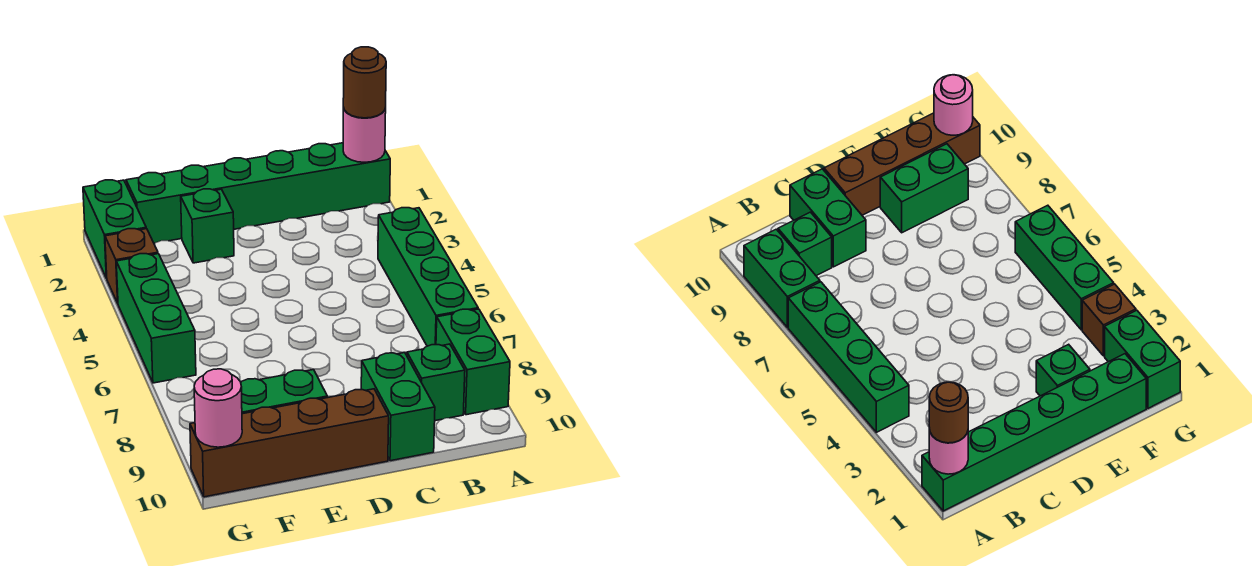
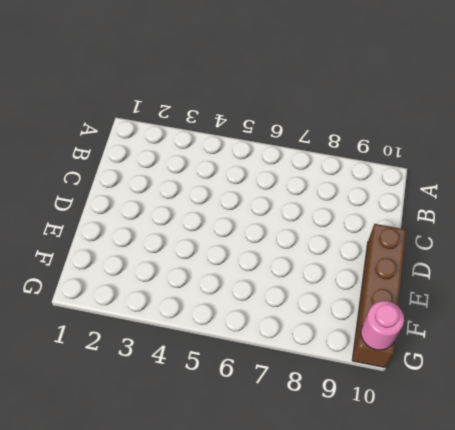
none -> green 1x6 brick [126,143,390,243]
none -> green 1x4 brick [378,208,478,346]
none -> green 1x2 brick [436,309,510,415]

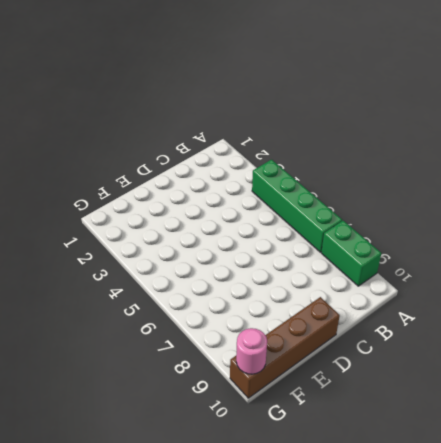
none -> green 1x6 brick [126,143,390,243]
none -> green 1x1 brick [407,344,465,421]
none -> green 1x2 brick [361,352,435,461]

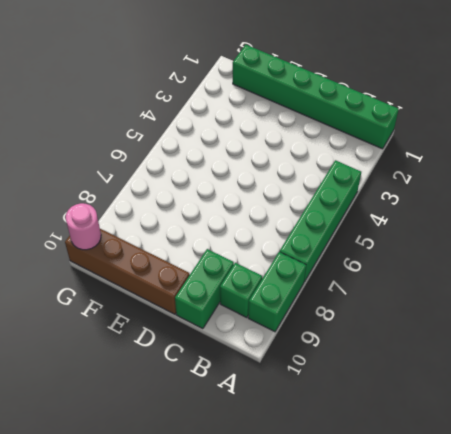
none -> green 1x1 brick [181,189,234,263]
none -> green 1x2 brick [241,370,327,414]
none -> green 1x2 brick [83,180,146,278]

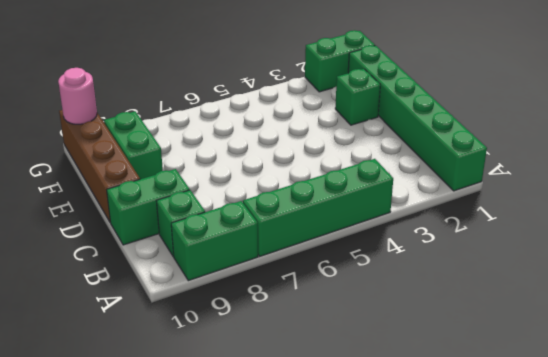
none -> brown 1x1 brick [105,229,158,303]
none -> green 1x3 brick [116,254,196,383]
none -> pink 1x1 round brick [343,107,386,162]

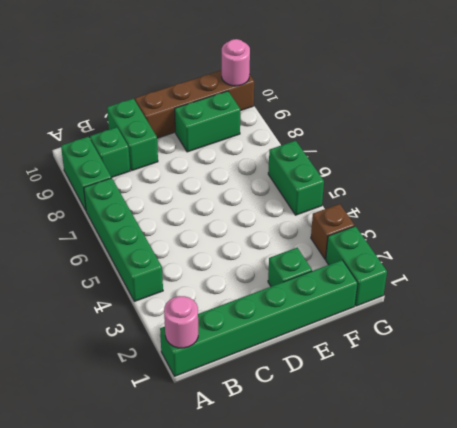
green 1x2 brick [268,141,324,215] -> green 1x3 brick [116,254,196,383]
none -> brown 1x1 round brick [343,47,386,118]

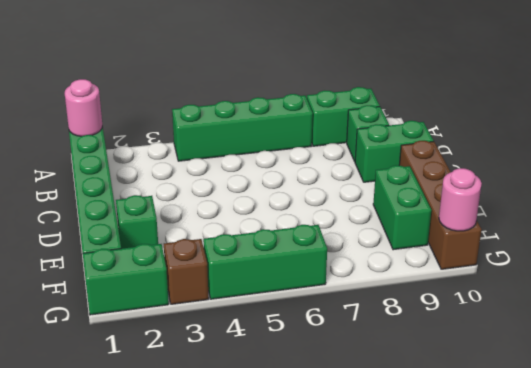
none -> brown 1x1 round brick [343,47,386,118]

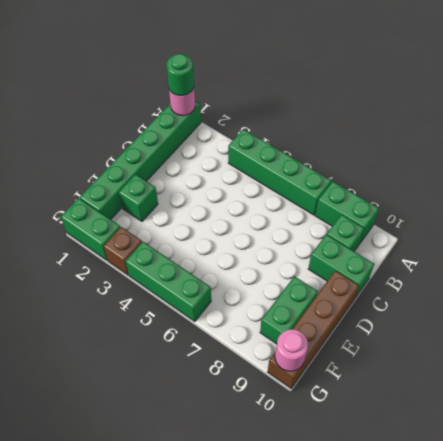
green 1x1 round brick [166,54,194,96] -> brown 1x1 round brick [343,47,386,118]

